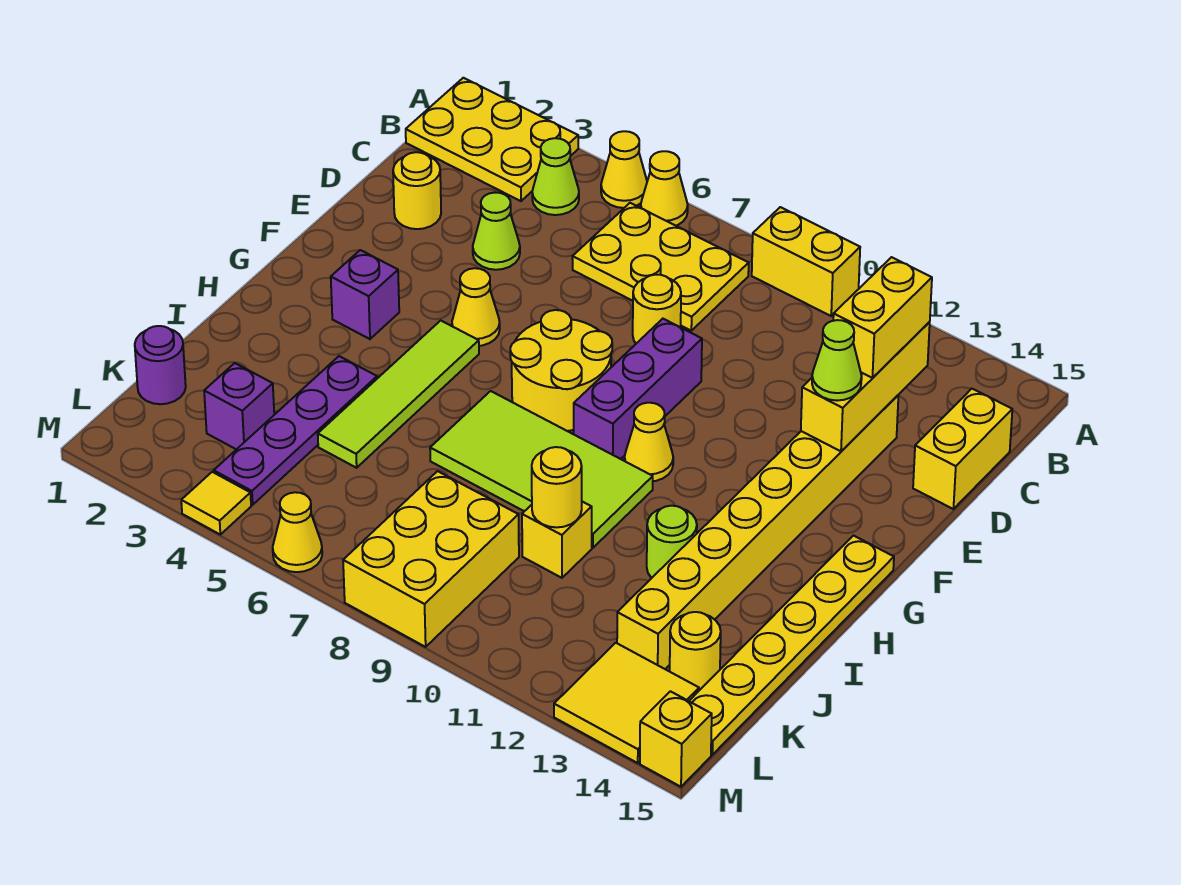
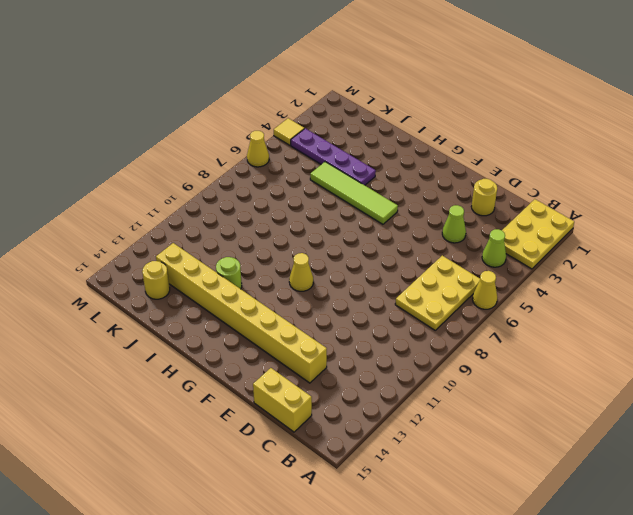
none -> yellow 1x1 cone [601,131,647,208]
none -> yellow 1x2 brick [752,207,860,316]
none -> yellow 1x1 round brick [633,275,681,343]
none -> purple 1x3 brick [574,319,702,459]

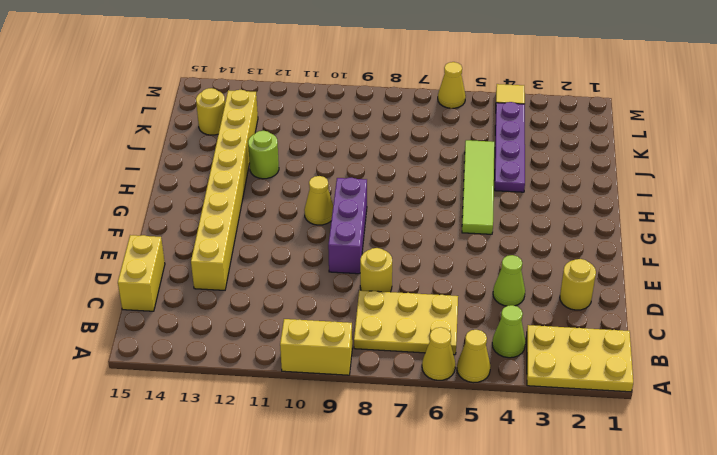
none -> yellow 1x1 cone [452,268,500,346]
none -> yellow 2x2 round brick [510,310,612,431]
none -> purple 1x1 brick [331,250,399,339]
none -> yellow 1x6 plate [689,536,894,755]

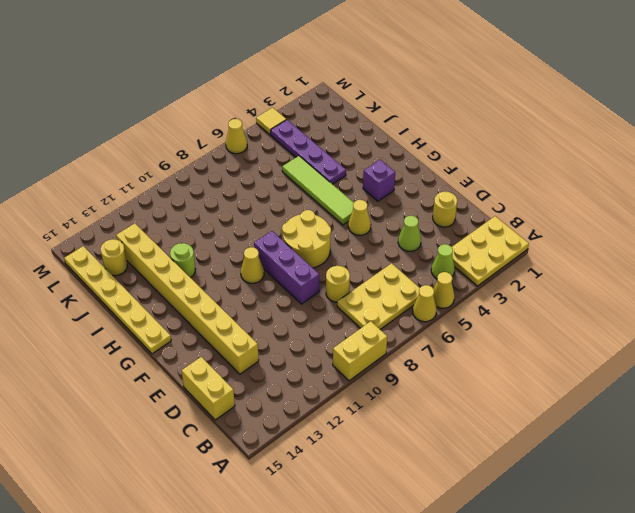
none -> lime 2x4 tile [430,391,653,548]
none -> yellow 1x1 brick [522,502,592,578]
none -> purple 1x1 round brick [135,326,186,404]
none -> purple 1x1 brick [204,363,274,449]

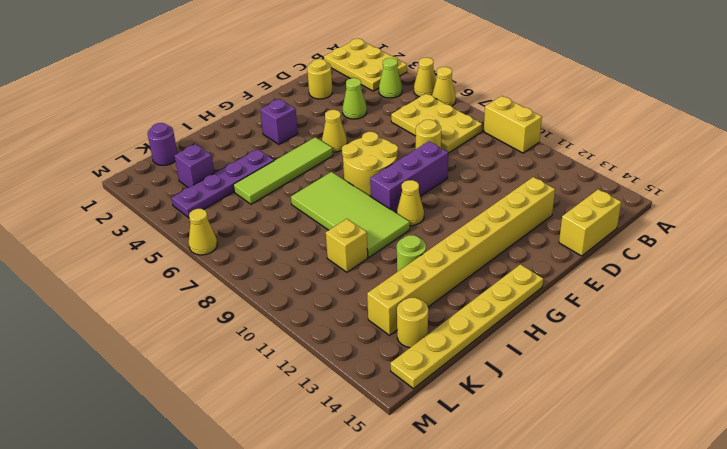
none -> yellow 2x3 brick [343,471,519,647]
none -> yellow 2x2 tile [554,643,699,763]
none -> yellow 1x1 tile [181,472,251,534]
none -> yellow 1x1 brick [640,691,712,787]

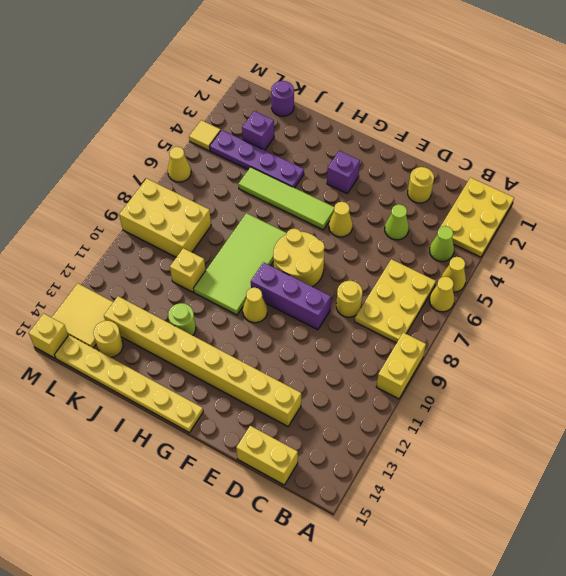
none -> yellow 1x3 brick [801,322,930,451]
none -> yellow 1x1 round brick [532,447,582,527]
none -> yellow 1x2 brick [833,257,932,378]
none -> lime 1x1 cone [812,320,862,401]

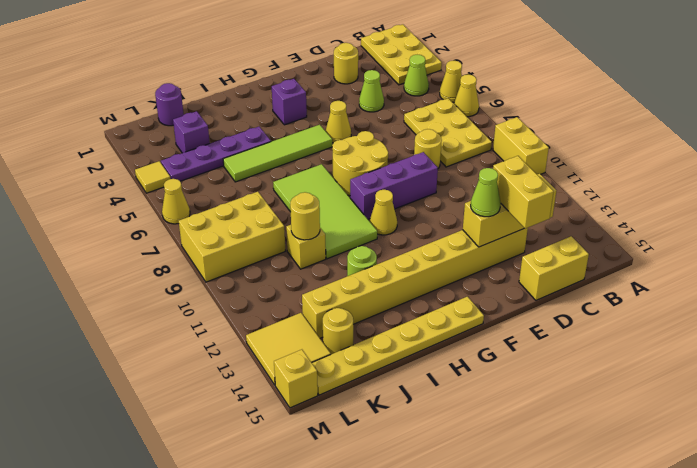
yellow 1x2 brick [493,156,554,229] -> yellow 1x2 brick turned to [833,257,932,378]

